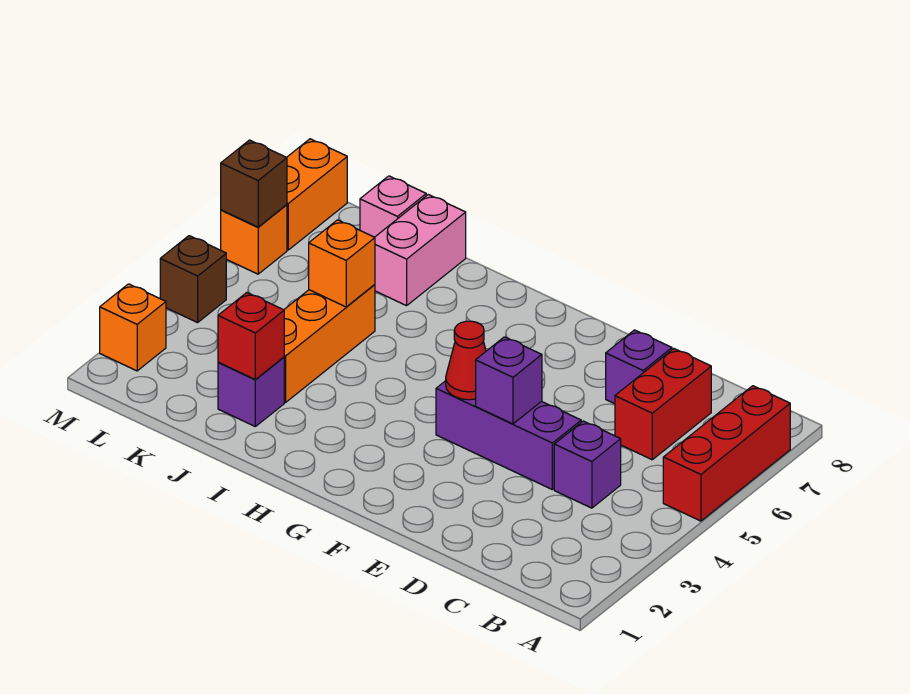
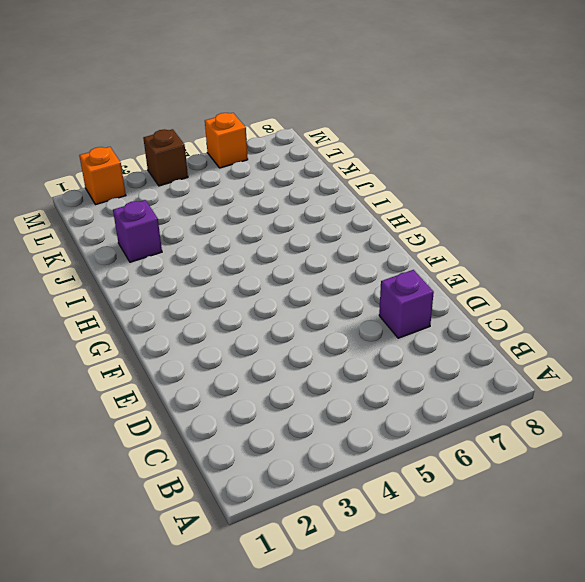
none -> red 1x3 brick [663,386,790,521]
none -> purple 1x1 brick [554,421,621,508]
none -> red 1x2 brick [615,349,711,460]

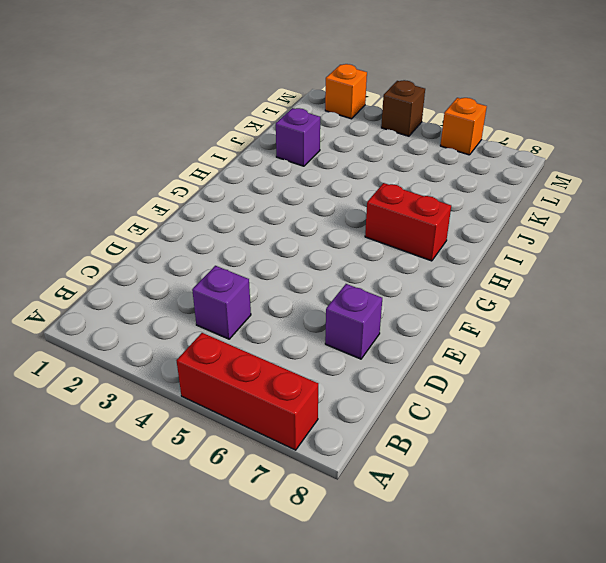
red 1x2 brick [365,183,451,261] -> red 1x2 brick moved to [615,349,711,460]
none -> purple 1x3 brick [436,381,581,489]
none -> orange 1x3 brick [284,285,375,402]
none -> pink 1x2 brick [375,195,466,306]

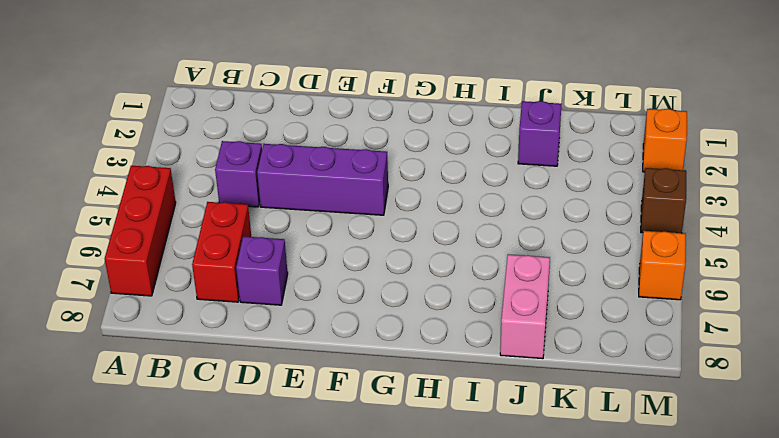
none -> orange 1x3 brick [284,285,375,402]
none -> pink 1x1 brick [360,176,426,237]
none -> orange 1x2 brick [287,139,347,250]

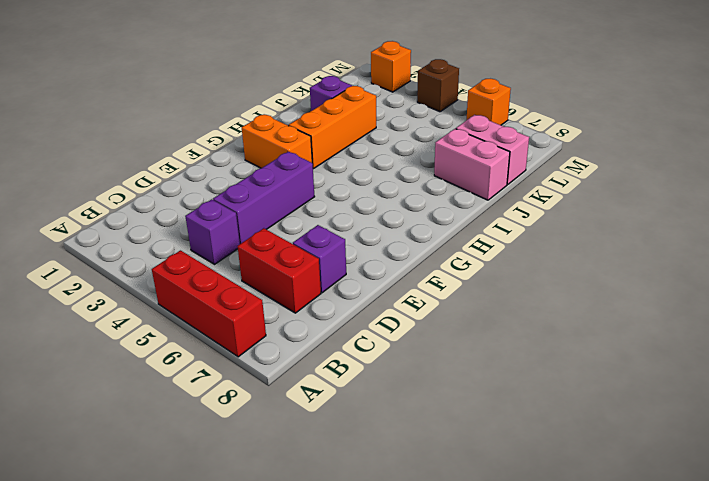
orange 1x2 brick [242,115,312,168] -> orange 1x2 brick moved to [287,139,347,250]
orange 1x3 brick [289,86,376,168] -> orange 1x3 brick turned to [284,285,375,402]
pink 1x2 brick [456,115,529,185] -> pink 1x1 brick [360,176,426,237]
none -> purple 1x1 brick [476,337,542,424]
none -> red 1x1 cone [446,321,486,400]
none -> red 1x1 brick [218,293,284,379]

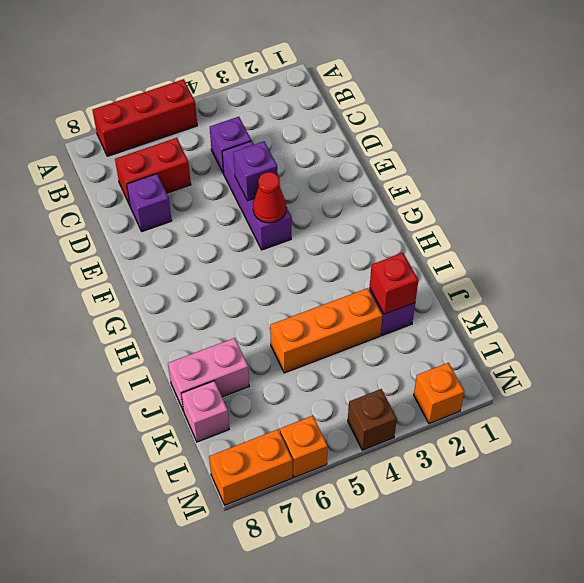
none -> orange 1x1 brick [309,220,375,307]
none -> brown 1x1 brick [221,140,287,227]

